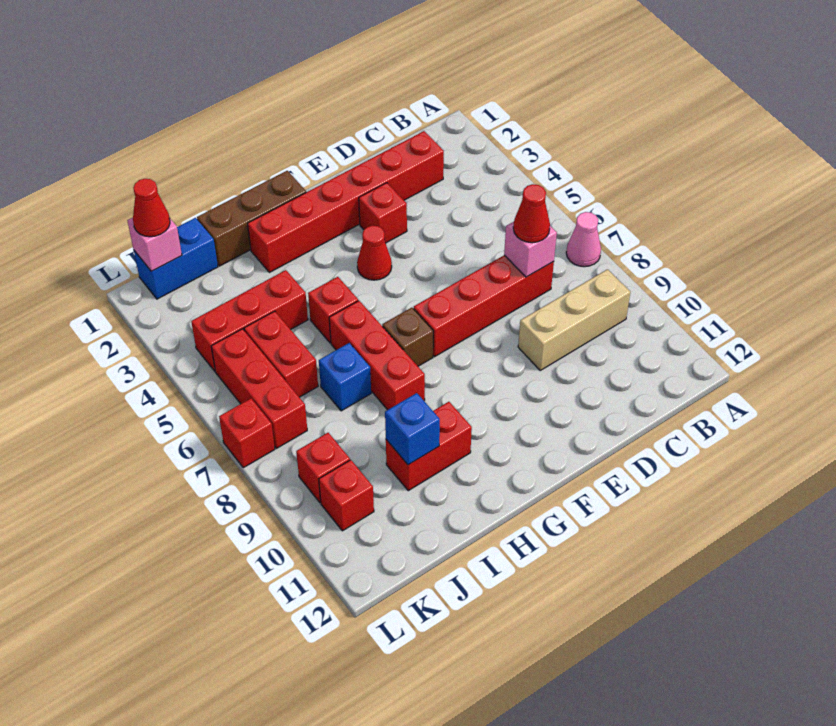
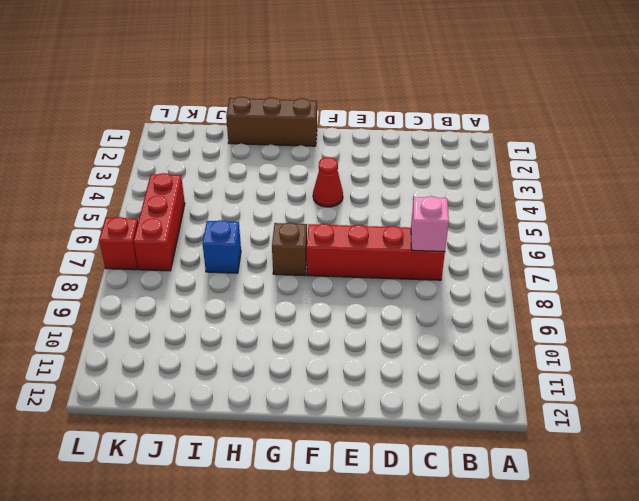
none -> pink 1x1 cone [566,212,601,267]
none -> tan 1x3 brick [518,269,630,370]
none -> red 1x6 brick [248,131,444,272]

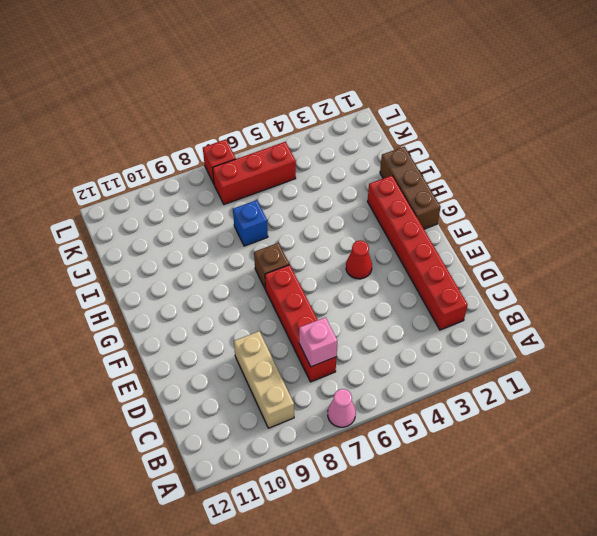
none -> red 1x1 brick [359,183,407,243]
none -> red 1x1 brick [308,277,358,343]
none -> red 1x3 brick [329,301,425,410]

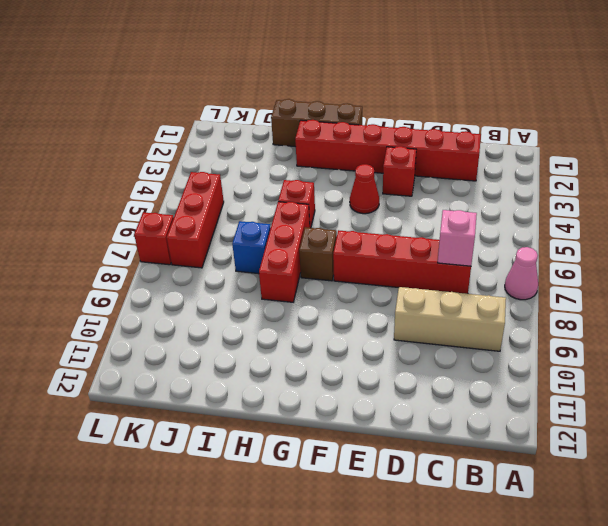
none -> red 1x2 brick [386,402,472,491]
none -> red 1x3 brick [191,270,308,371]
none -> blue 1x2 brick [134,218,218,299]

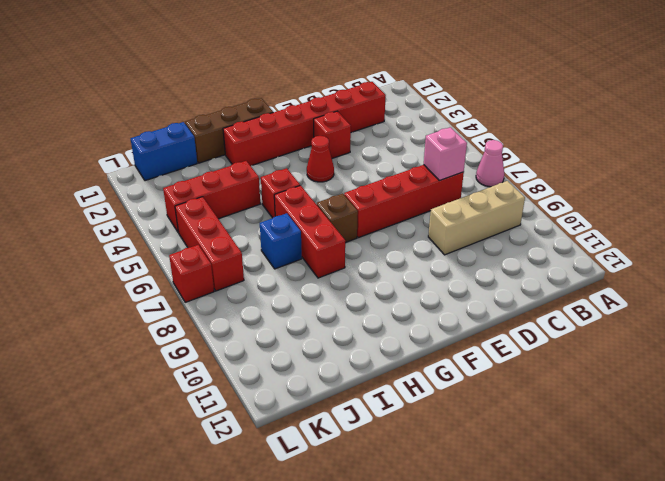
none -> red 1x2 brick [386,402,472,491]
none -> red 1x2 brick [244,311,318,397]
none -> red 1x1 brick [296,433,350,503]

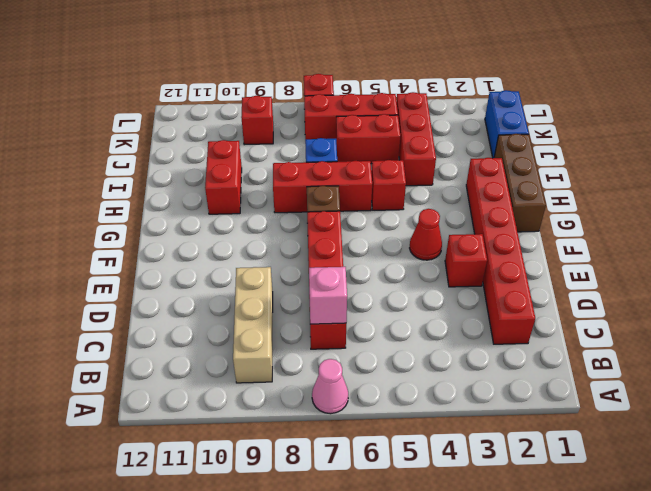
none -> red 1x1 brick [319,460,374,531]
none -> blue 1x1 brick [385,393,440,465]
none -> pink 1x1 brick [127,218,182,271]

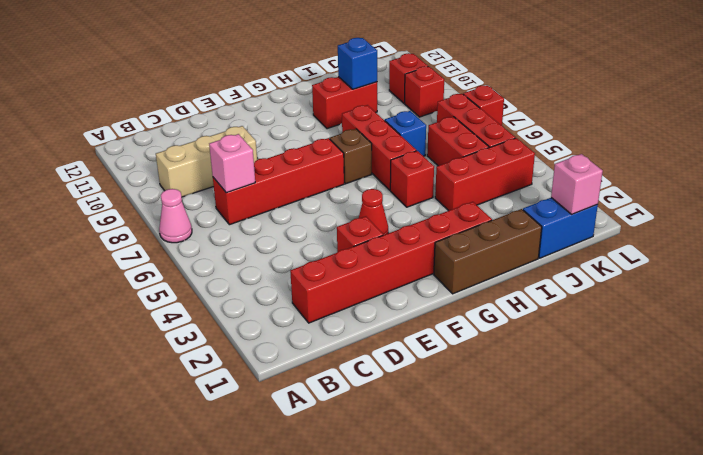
none -> red 1x1 cone [513,184,550,243]
none -> red 1x1 cone [133,179,170,237]

